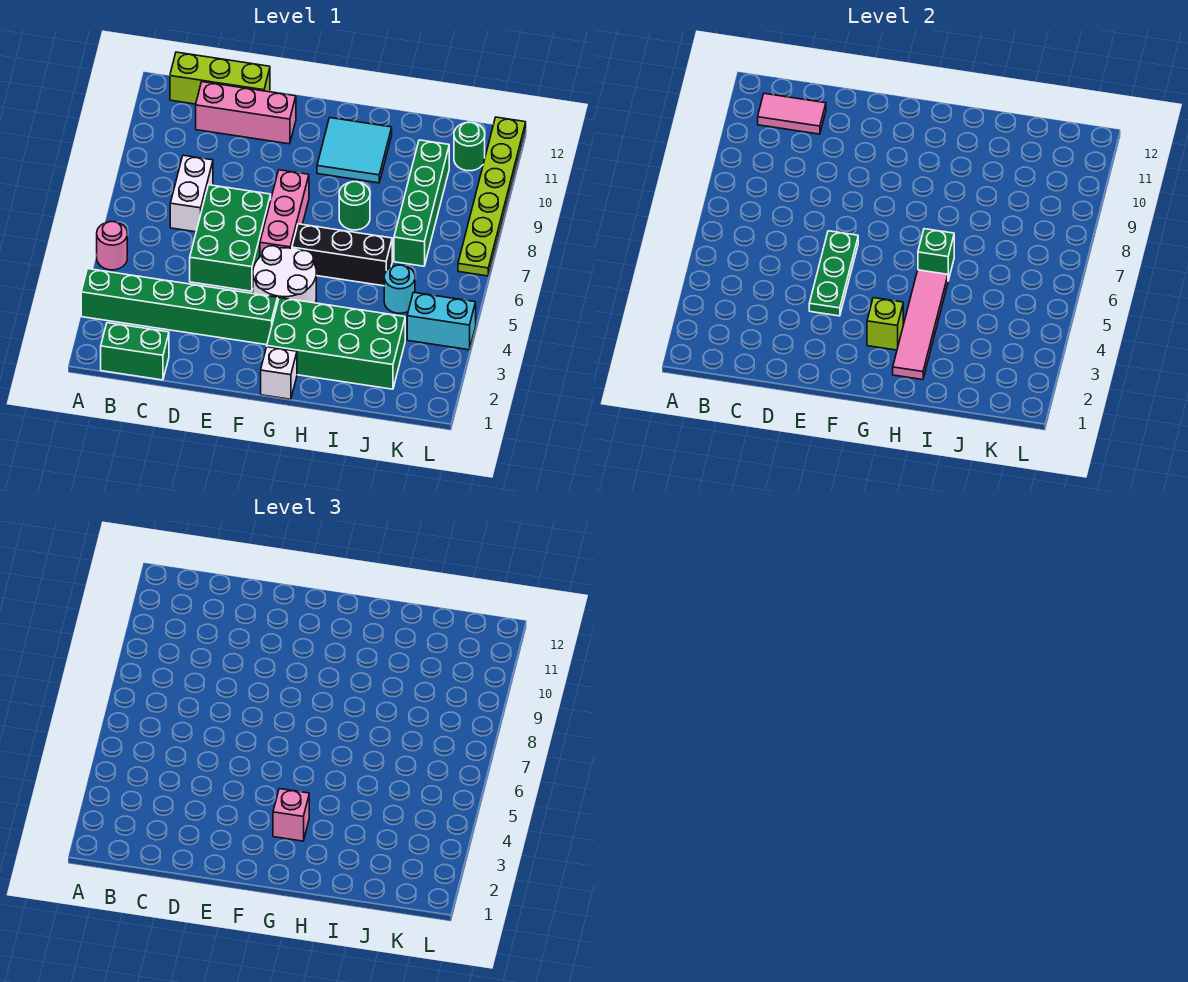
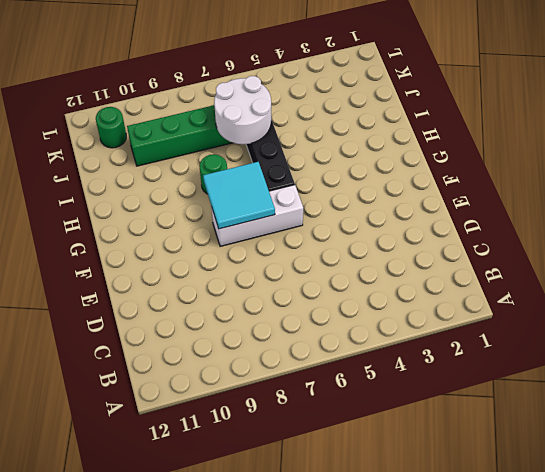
white 1x3 brick [211,185,303,246] -> pink 1x3 brick [260,170,309,257]
cyan 2x2 tile [203,162,275,229] -> cyan 2x2 tile moved to [317,118,392,183]
white 2x2 round brick [214,76,271,144] -> white 2x2 round brick moved to [253,246,316,303]
none -> green 1x6 brick [81,269,278,345]
none -> pink 1x1 round brick [97,222,127,270]
none -> green 1x2 brick [101,323,169,380]

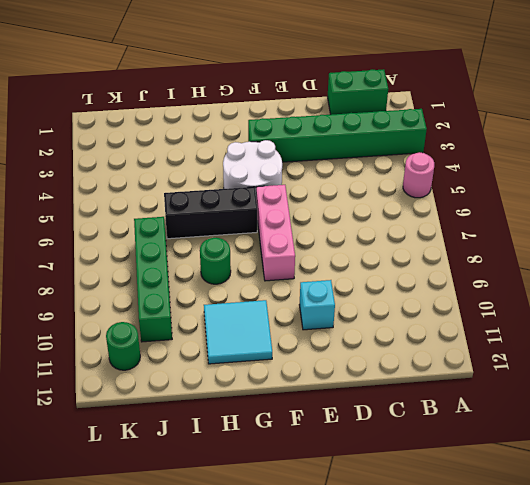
cyan 1x1 brick [299,280,335,330] -> none
none -> lime 1x3 brick [170,52,270,104]
none -> white 1x2 brick [170,155,213,232]
none -> pink 1x3 brick [196,82,296,144]

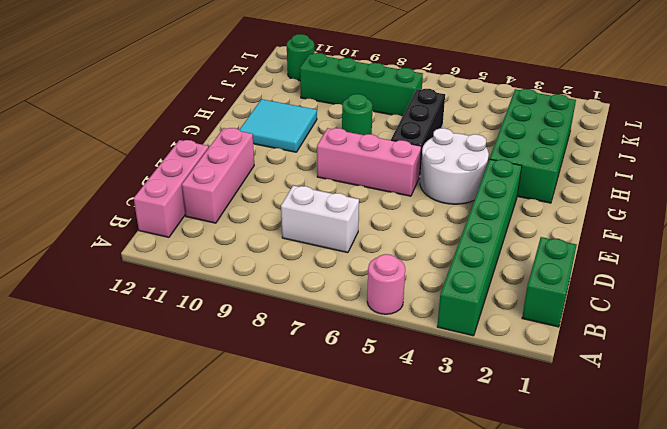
pink 1x3 brick [134,140,209,237] -> lime 1x3 brick [170,52,270,104]
none -> green 2x3 brick [190,185,271,291]
none -> white 1x1 brick [261,347,297,399]
none -> cyan 1x1 round brick [384,265,415,313]

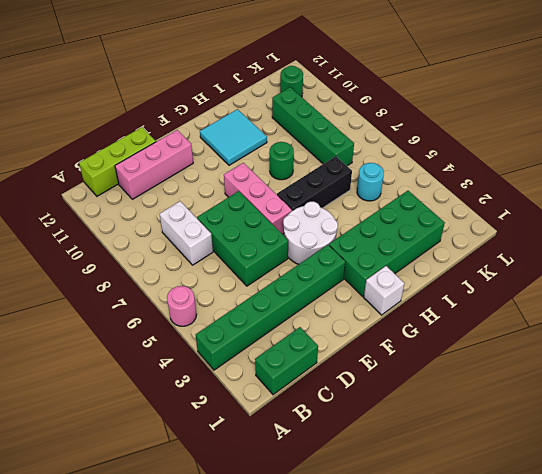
none -> cyan 1x2 brick [407,292,476,350]
none -> lime 1x6 plate [458,117,526,276]
none -> pink 1x2 tile [758,94,826,134]

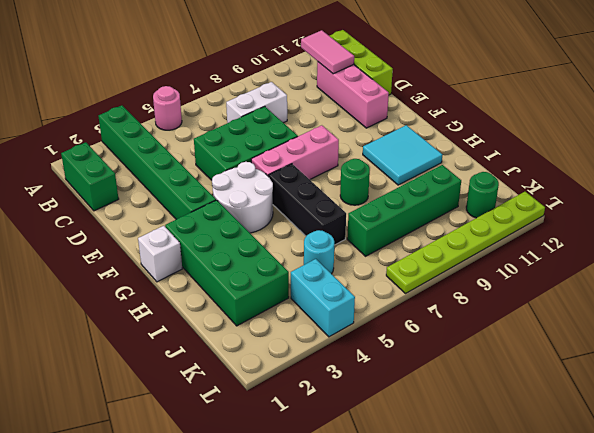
none -> green 1x3 plate [809,231,858,316]
none -> lime 1x1 brick [867,298,903,350]
none -> pink 1x4 tile [893,270,948,380]

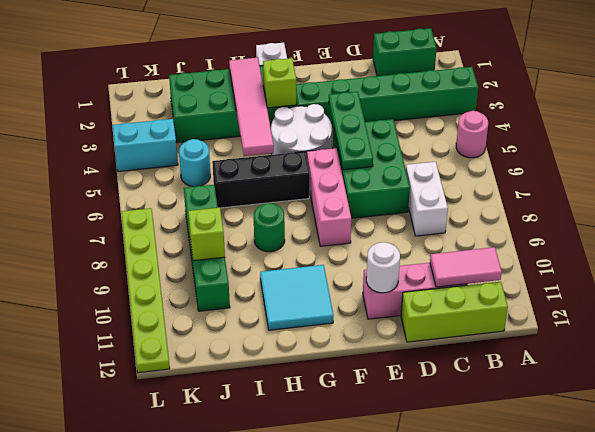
white 1x1 round brick [366,242,400,293] -> none
lime 1x1 brick [188,208,225,261] -> none
none -> green 1x1 round brick [454,122,485,171]
none -> green 1x1 brick [918,229,954,280]
none -> pink 1x1 brick [273,789,309,841]

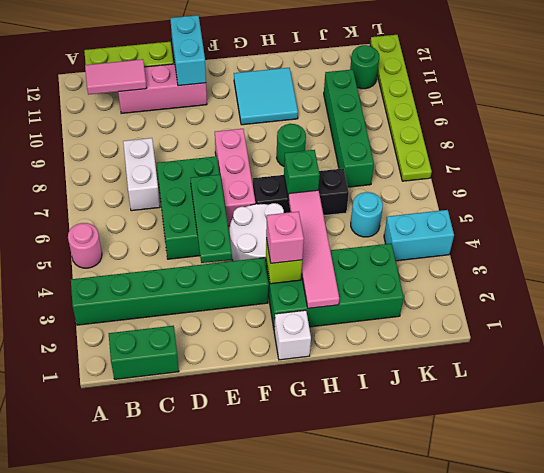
cyan 1x2 brick [170,15,206,86] -> none

